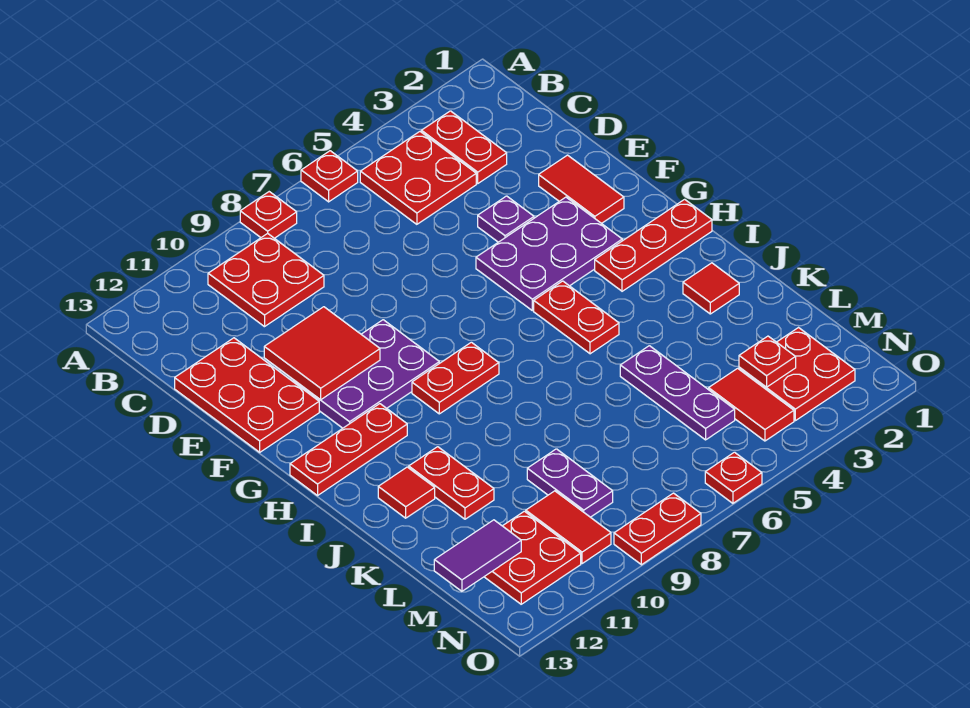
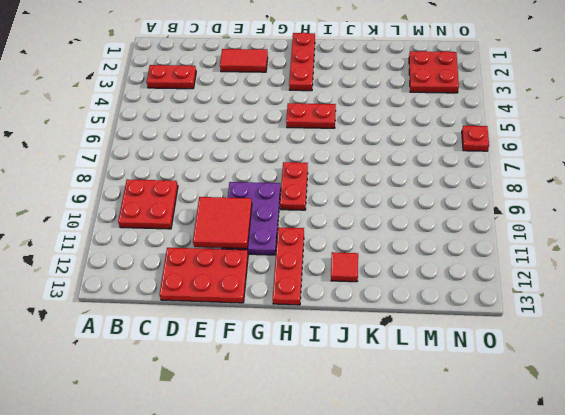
none -> red 1x1 plate [301,151,358,202]
none -> red 1x1 plate [240,192,297,238]
none -> red 2x2 plate [360,132,476,224]

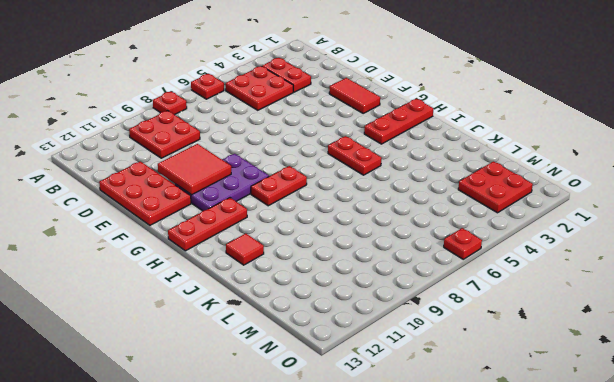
none -> purple 1x1 plate [478,196,534,242]
none -> purple 2x3 plate [476,197,622,311]
none -> red 1x1 tile [683,263,739,314]

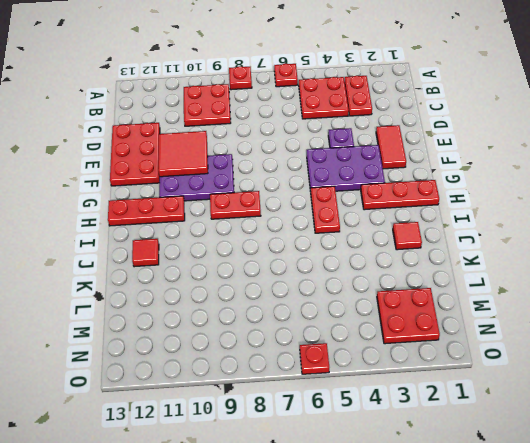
none -> red 1x2 plate [409,447,494,519]
none -> purple 1x3 plate [620,346,735,440]
none -> purple 1x2 plate [527,449,613,517]

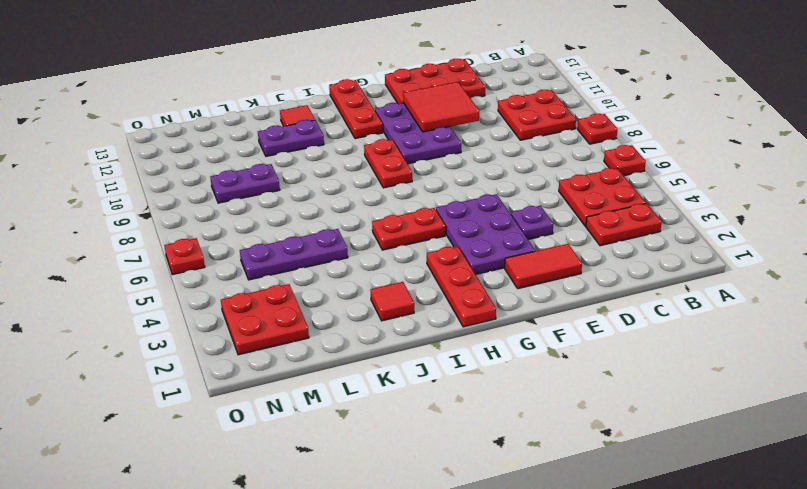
purple 1x2 plate [258,120,324,156] -> red 1x2 plate [409,447,494,519]
none -> red 1x2 tile [709,368,794,441]
none -> red 1x2 tile [526,491,611,564]
none -> red 2x2 plate [484,511,581,604]

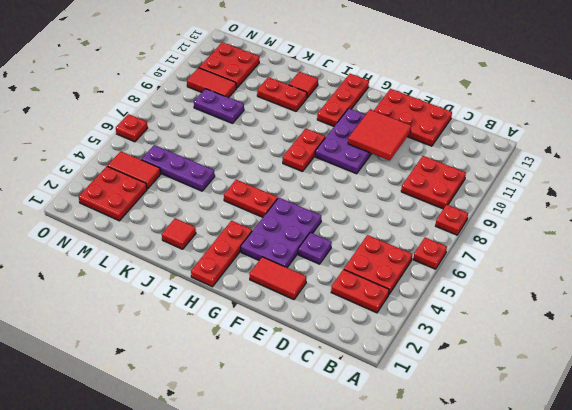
none -> red 1x2 plate [614,493,701,565]
none -> red 1x1 plate [739,336,796,387]
none -> purple 1x2 tile [434,520,521,591]

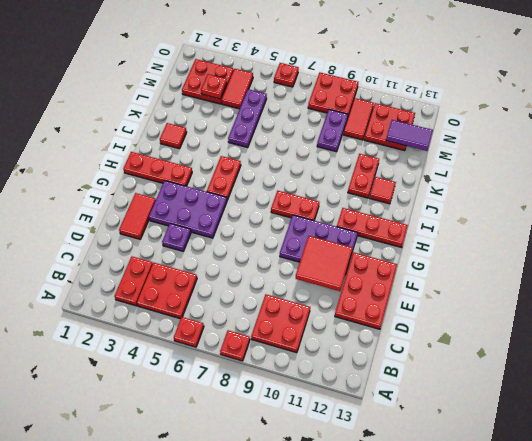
red 2x2 plate [308,73,358,116] -> red 1x2 plate [614,493,701,565]

